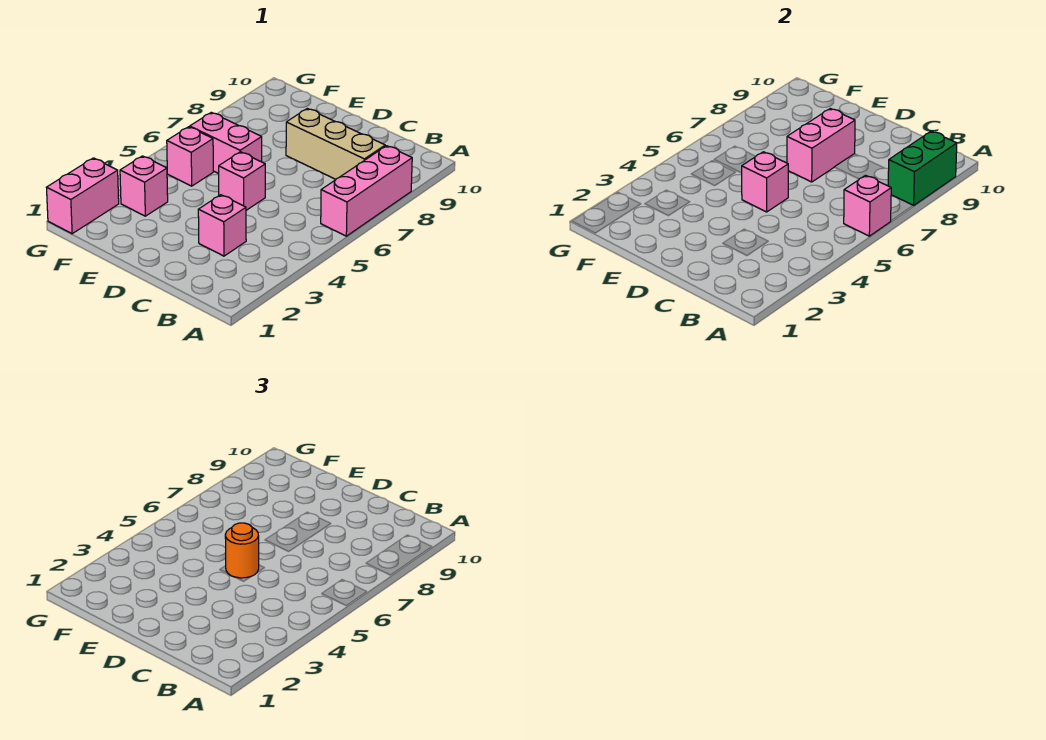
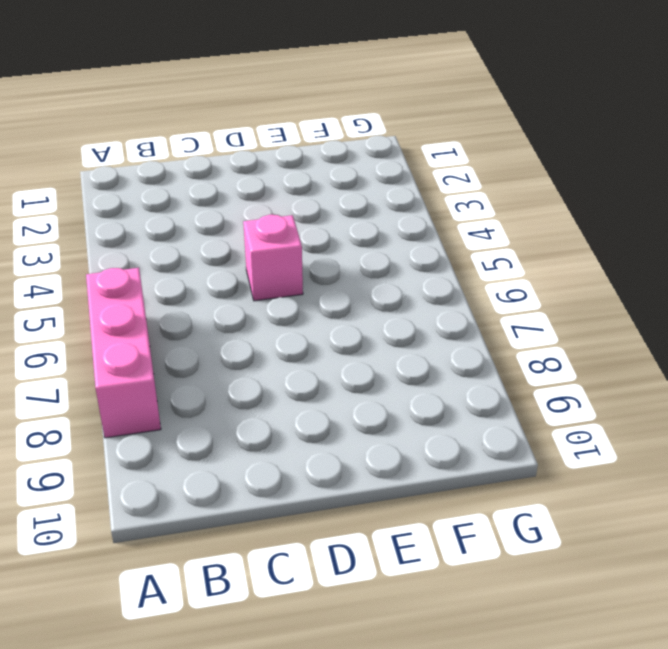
none -> tan 1x3 brick [286,109,385,179]
none -> pink 1x1 brick [198,195,246,256]
none -> pink 1x2 brick [190,112,262,174]

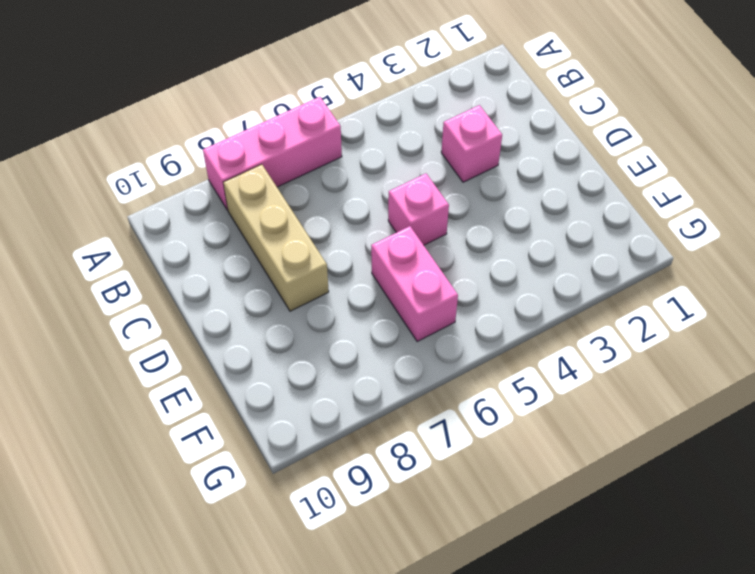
none -> pink 1x1 brick [120,156,168,216]
none -> pink 1x1 brick [167,127,213,186]
none -> pink 1x2 brick [47,158,119,234]

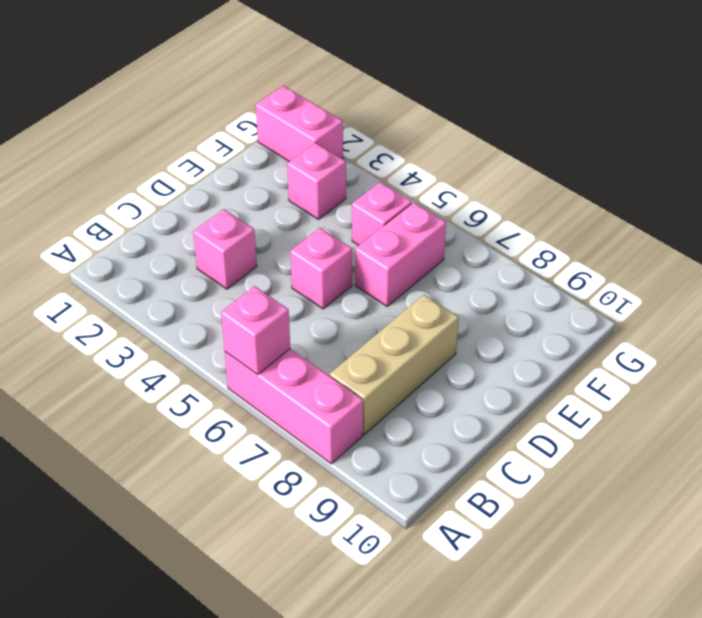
none -> green 1x2 brick [888,131,957,206]
none -> pink 1x1 brick [742,152,788,212]
none -> pink 1x2 brick [787,109,855,182]

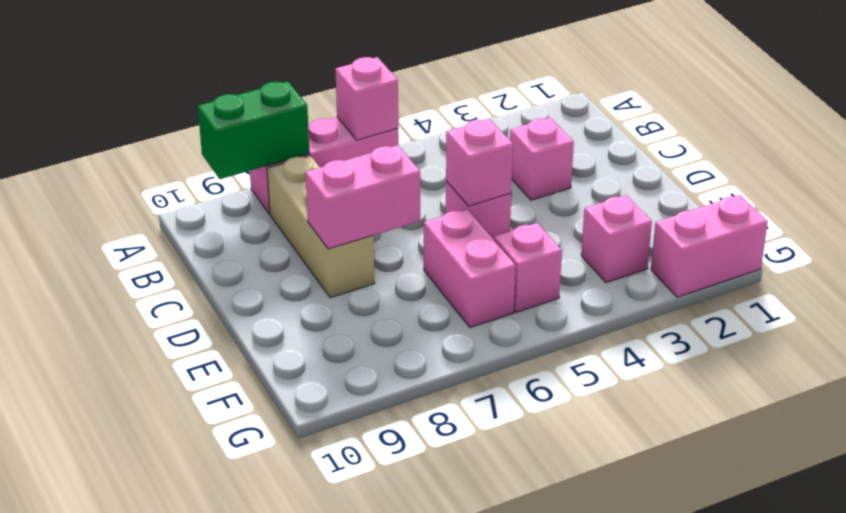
none -> orange 1x1 round brick [225,523,259,578]

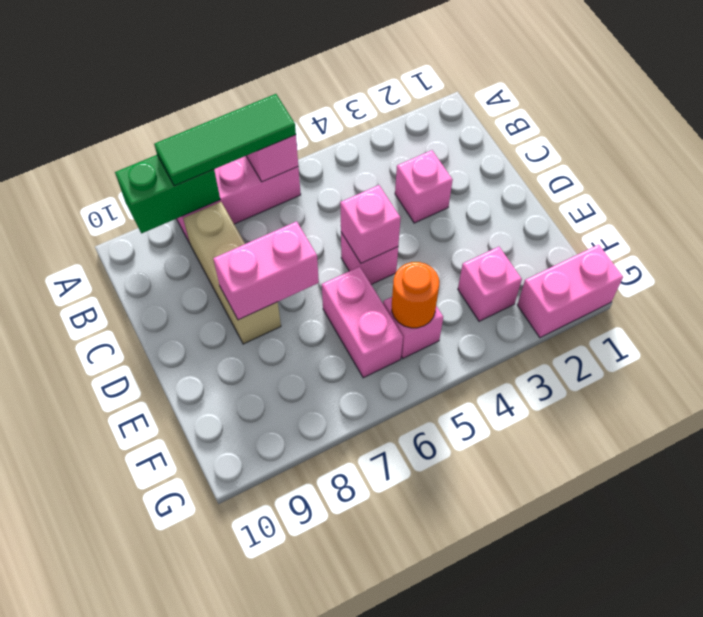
green 1x3 tile [154,94,296,186] -> none
orange 1x1 round brick [392,262,439,328] -> orange 1x1 round brick moved to [225,523,259,578]

